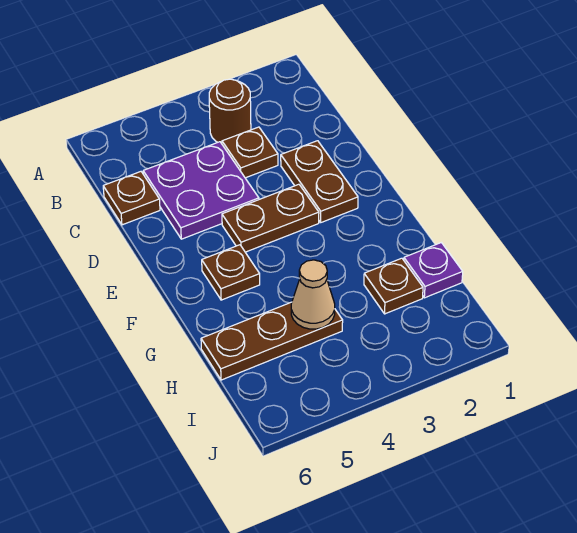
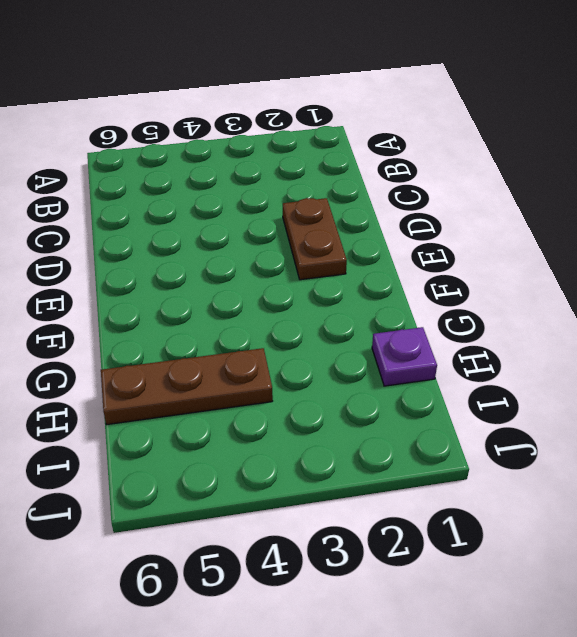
none -> brown 1x1 round brick [209,79,251,144]
none -> brown 1x1 plate [222,127,278,178]

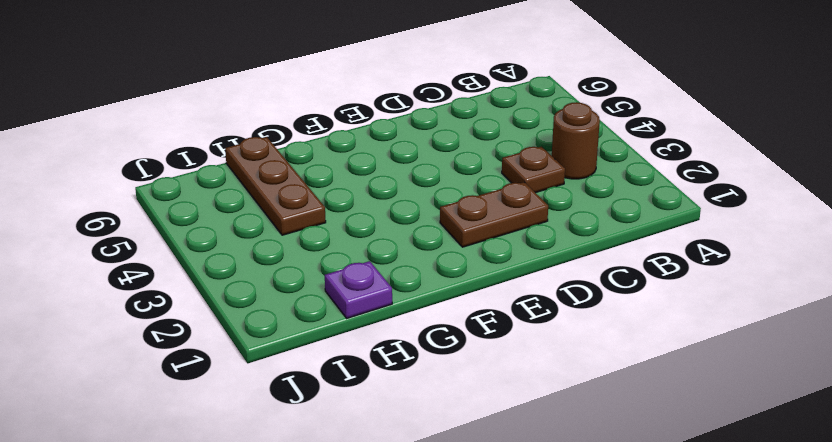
none -> purple 2x2 plate [143,142,259,239]
none -> brown 1x1 plate [103,172,160,225]

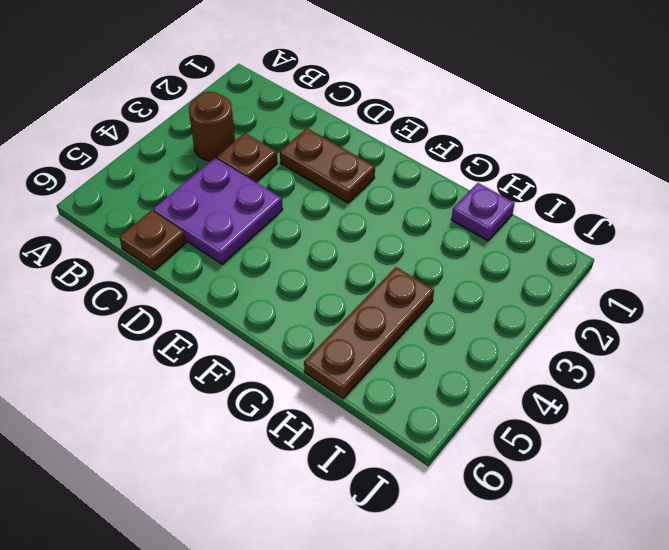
none -> brown 1x2 plate [222,184,319,252]
none -> brown 1x1 plate [202,245,260,300]

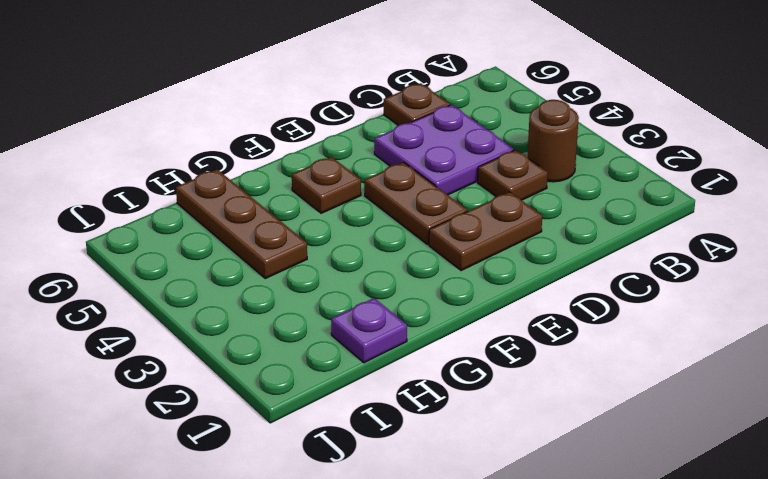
none -> brown 1x1 plate [364,258,423,314]
none -> tan 1x1 cone [291,260,335,329]

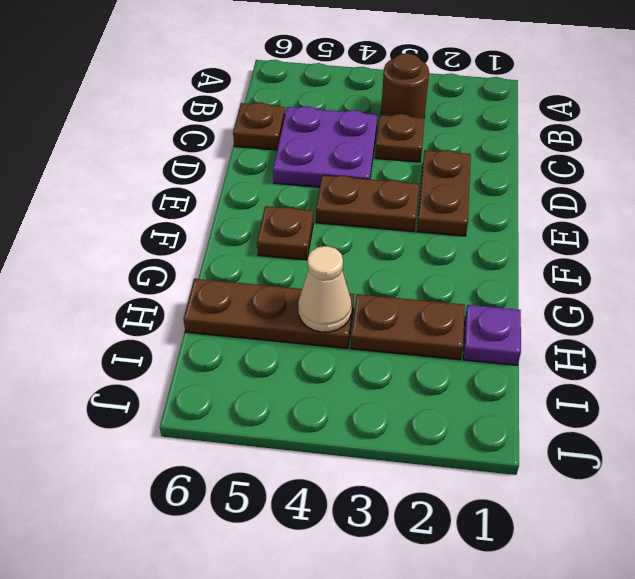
brown 1x2 plate [351,294,465,360] -> brown 1x1 plate [364,258,423,314]

